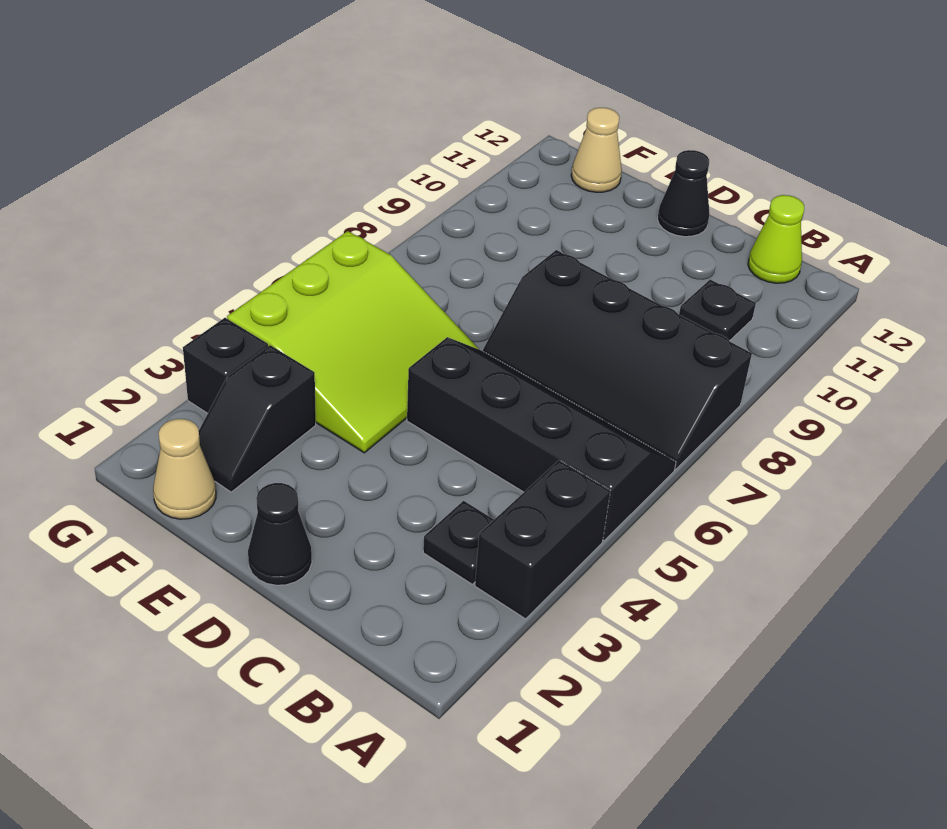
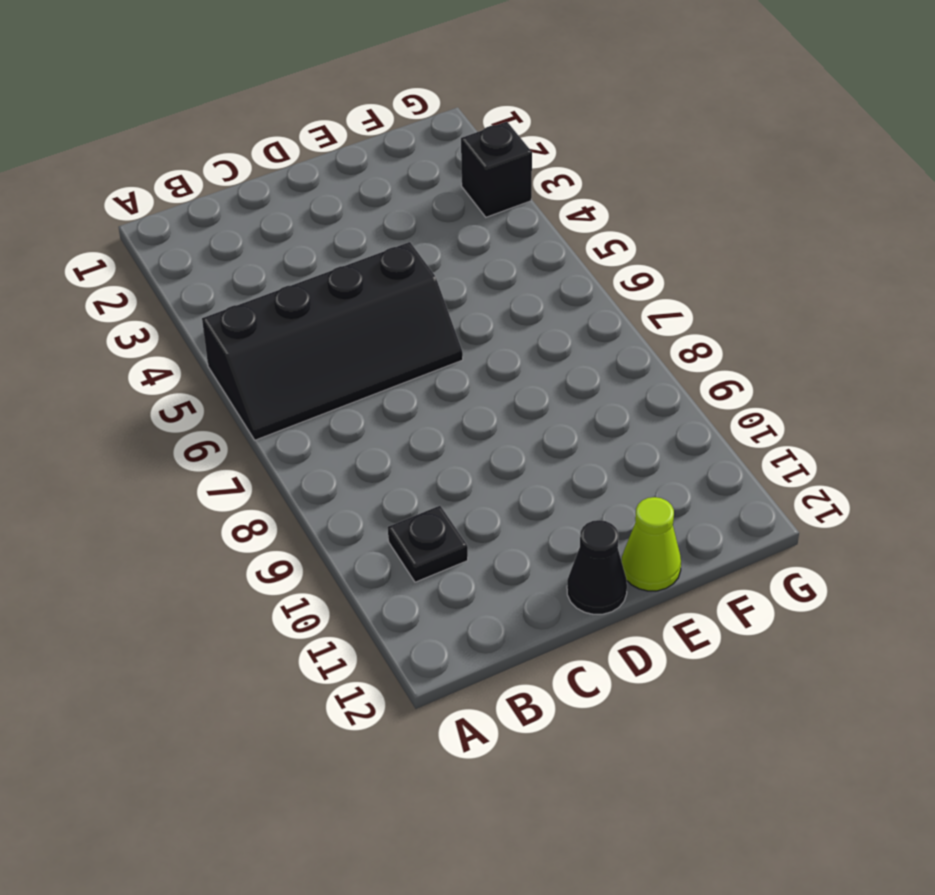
lime 1x1 cone [622,497,681,591] -> lime 1x1 cone moved to [748,195,804,283]
none -> black 1x2 brick [475,460,610,619]
none -> black 2x4 slope [483,250,752,469]
none -> black 1x1 plate [423,501,494,584]

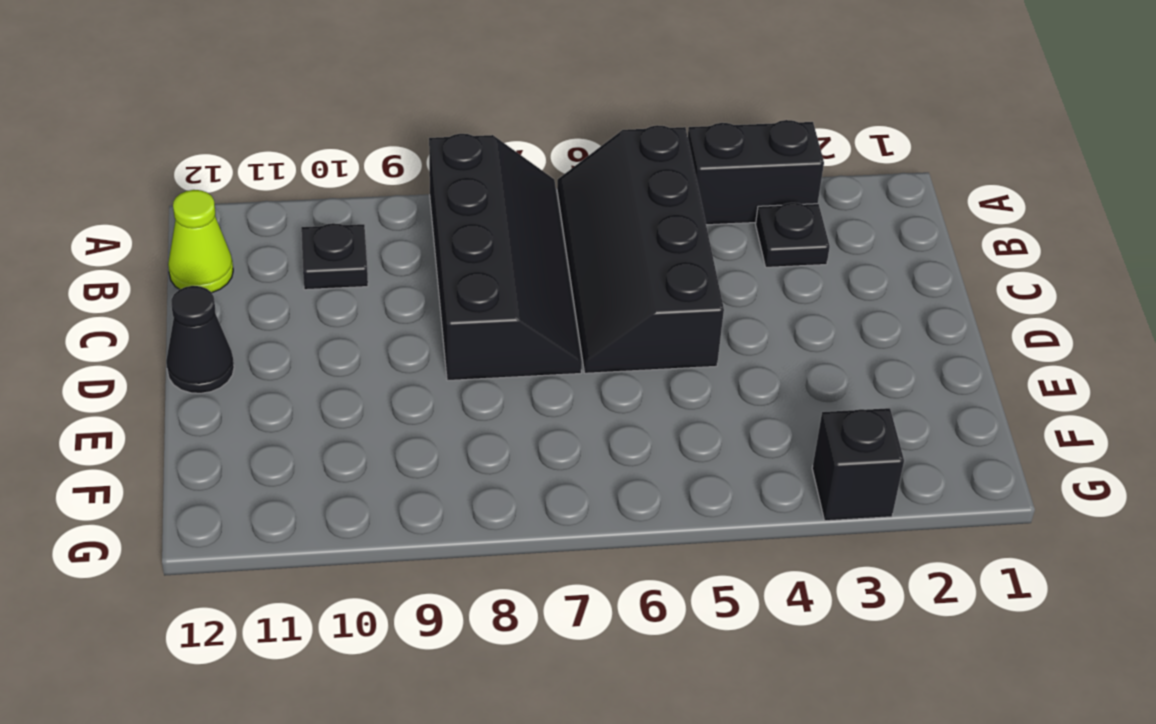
none -> black 1x1 cone [248,483,312,585]
none -> lime 3x3 slope [227,231,479,453]
none -> tan 1x1 cone [153,419,216,519]

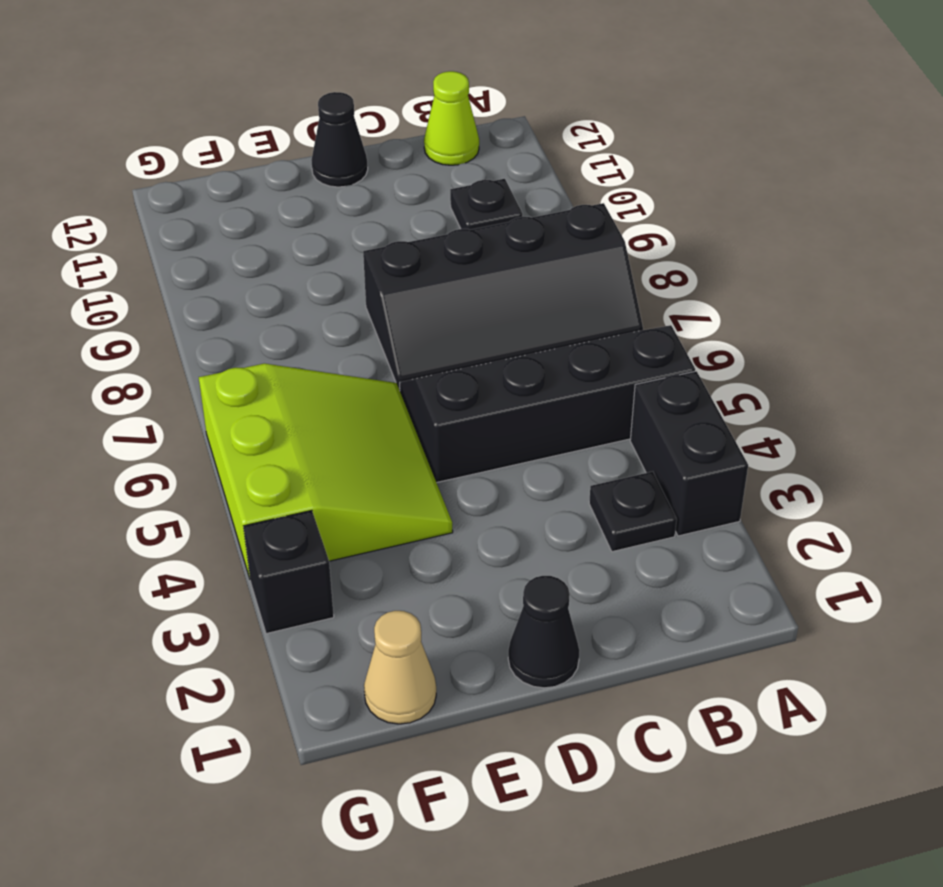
none -> black 1x2 slope [199,345,316,492]
none -> tan 1x1 cone [571,108,622,192]

